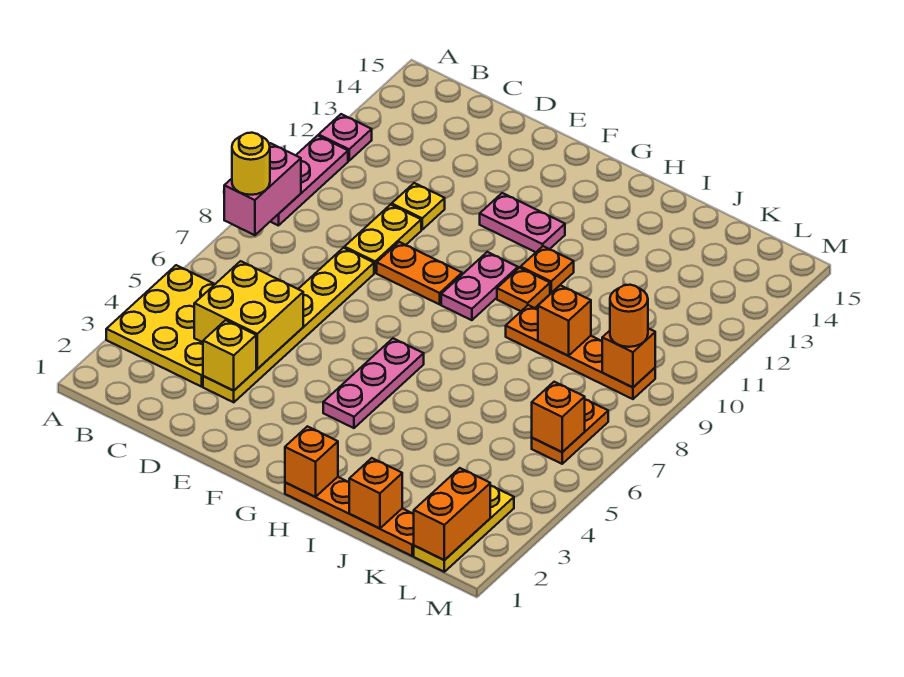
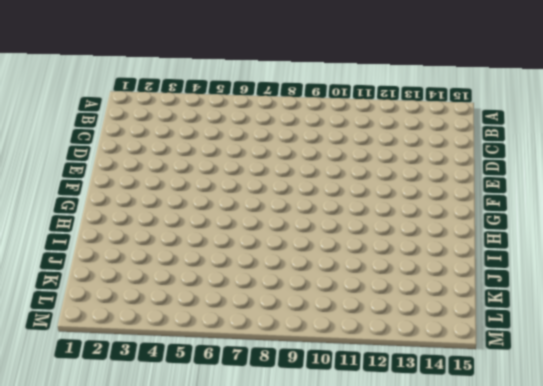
none -> yellow 3x3 plate [106,265,215,387]
none -> pink 1x3 plate [270,136,348,226]
none -> pink 1x1 plate [319,114,372,161]

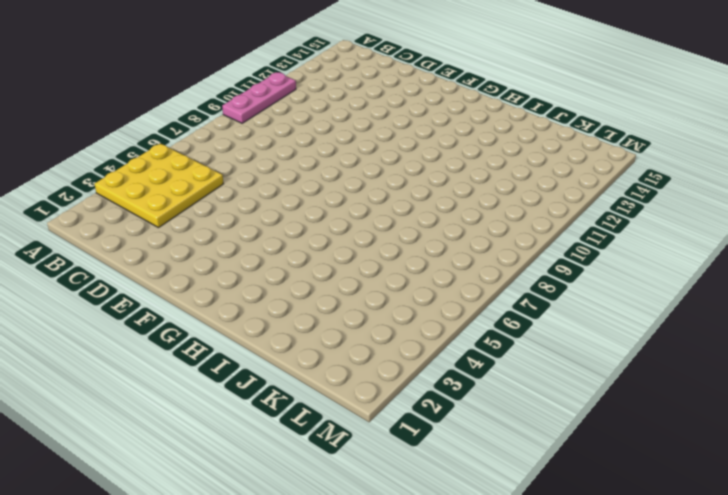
none -> pink 1x1 plate [319,114,372,161]
none -> yellow 1x6 plate [203,248,374,402]
none -> yellow 1x2 plate [345,205,421,273]

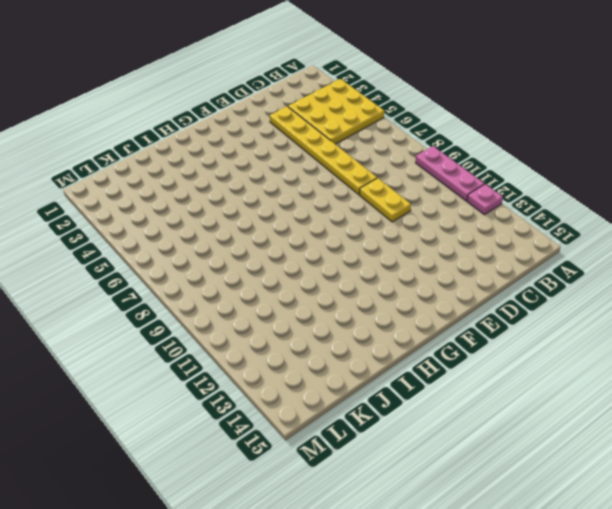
none -> yellow 1x1 plate [392,183,445,230]
none -> orange 1x2 plate [377,242,462,304]
none -> pink 1x2 plate [480,193,565,252]

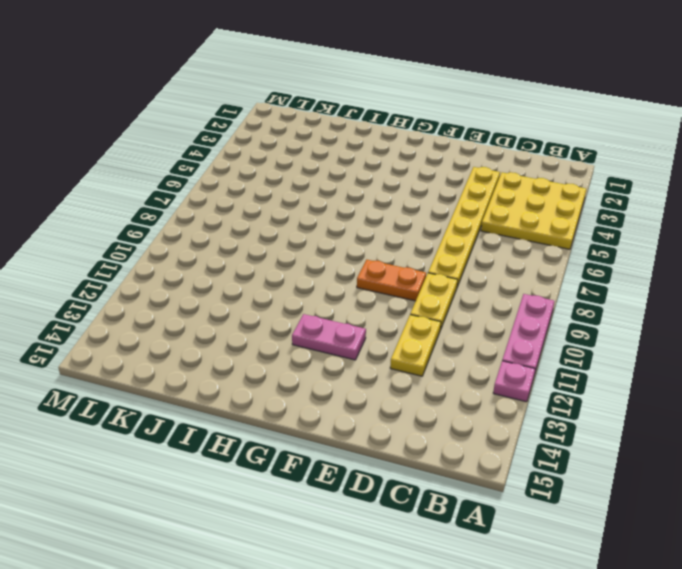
yellow 1x2 plate [390,315,441,376] -> yellow 1x1 plate [392,183,445,230]
none -> pink 1x3 plate [323,338,424,428]
none -> pink 1x2 plate [441,252,518,320]
none -> orange 1x4 plate [285,477,414,556]

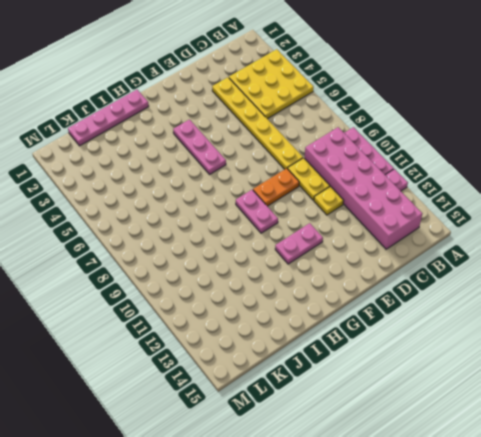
pink 2x6 brick [304,127,422,249] -> none
pink 1x4 plate [68,90,149,146] -> orange 1x4 plate [285,477,414,556]
none -> orange 1x1 plate [497,268,550,311]
none -> orange 1x1 plate [521,246,574,293]
none -> orange 1x4 plate [506,305,655,399]

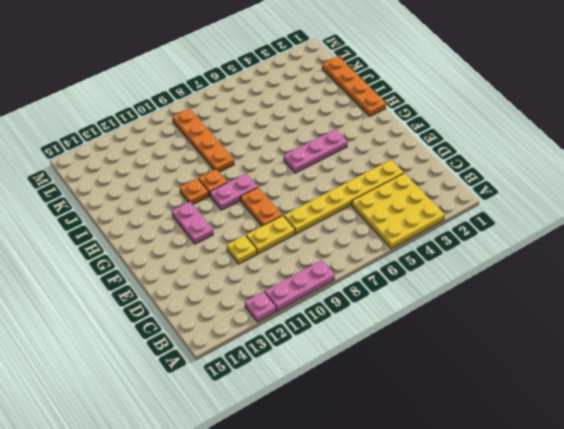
none -> yellow 1x3 plate [414,485,514,572]
none -> orange 1x2 plate [532,400,608,464]
none -> pink 1x2 brick [224,143,301,235]

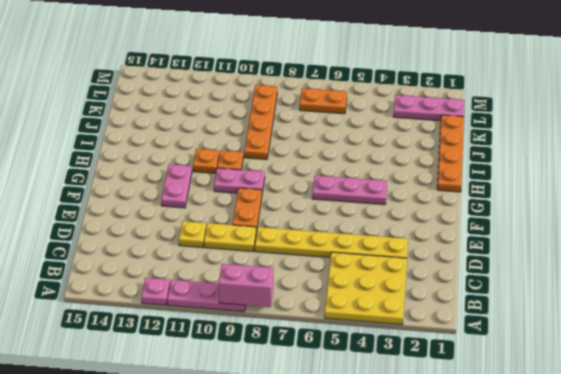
pink 1x3 plate [394,95,465,121] -> yellow 1x3 plate [414,485,514,572]
none -> yellow 2x2 brick [194,261,303,369]
none -> yellow 1x1 brick [203,320,256,391]
none -> orange 1x1 brick [285,426,338,497]

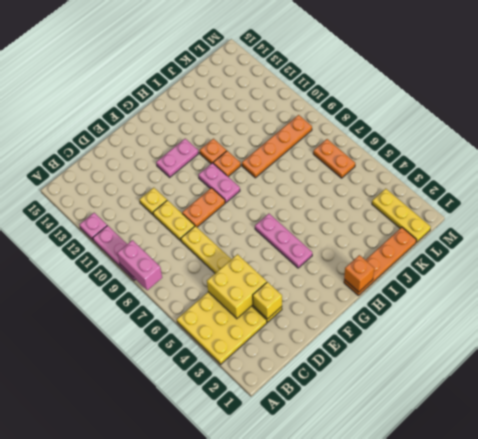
none -> orange 1x1 brick [349,458,402,529]
none -> orange 1x1 brick [538,285,591,356]
none -> orange 1x2 brick [414,468,490,560]

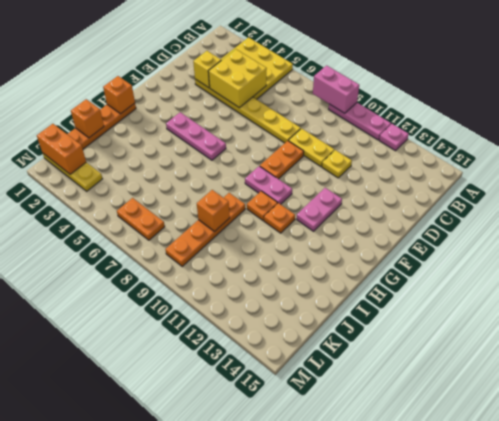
none -> orange 1x1 brick [532,382,585,452]
none -> orange 1x1 brick [602,328,655,387]
none -> yellow 1x1 round brick [232,133,270,195]

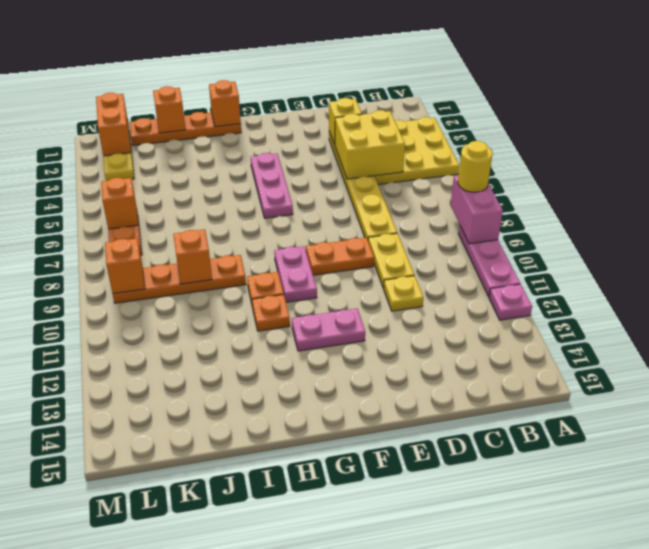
none -> orange 1x1 round brick [610,285,648,347]

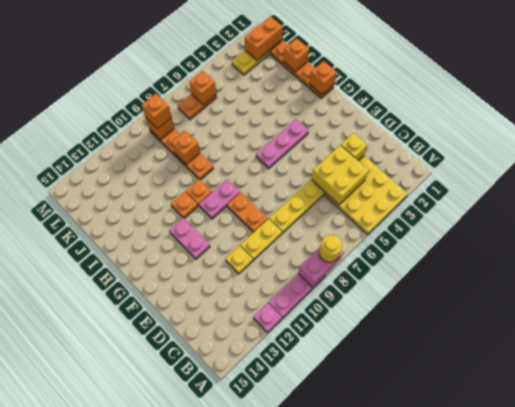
orange 1x1 brick [142,94,172,129] -> orange 1x1 round brick [610,285,648,347]

